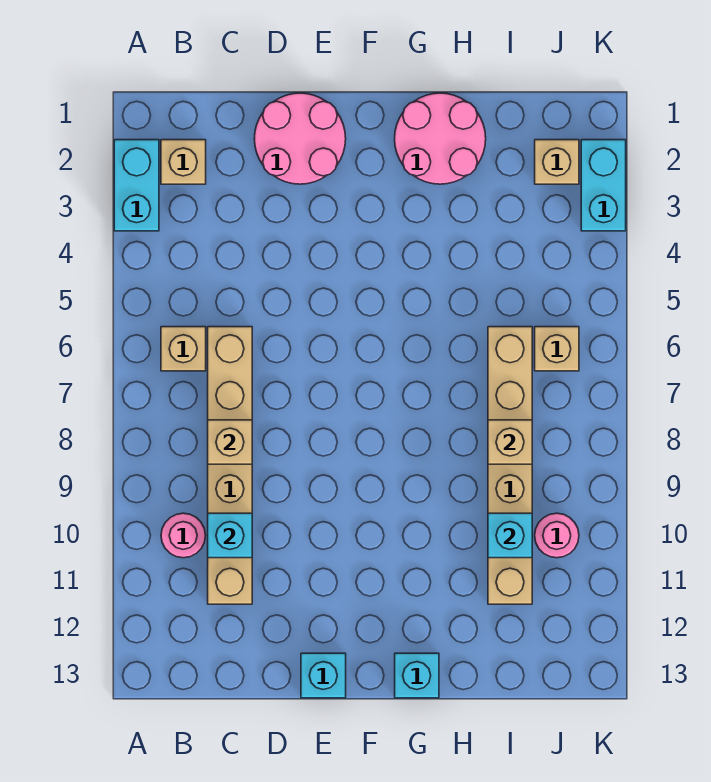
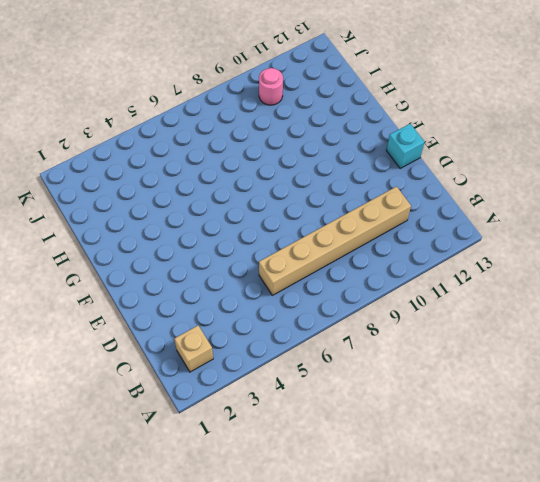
none -> cyan 1x2 brick [114,140,159,231]
none -> tan 1x1 brick [161,327,206,371]
none -> pink 1x1 round brick [161,513,205,558]

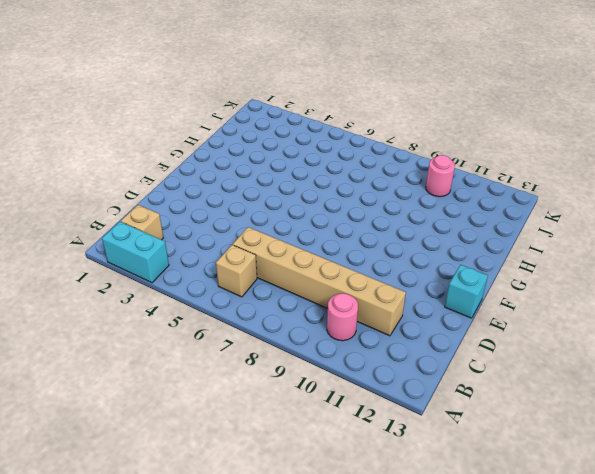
none -> pink 2x2 round brick [254,93,346,184]
none -> pink 2x2 round brick [395,93,486,184]
none -> cyan 1x1 brick [395,653,439,698]

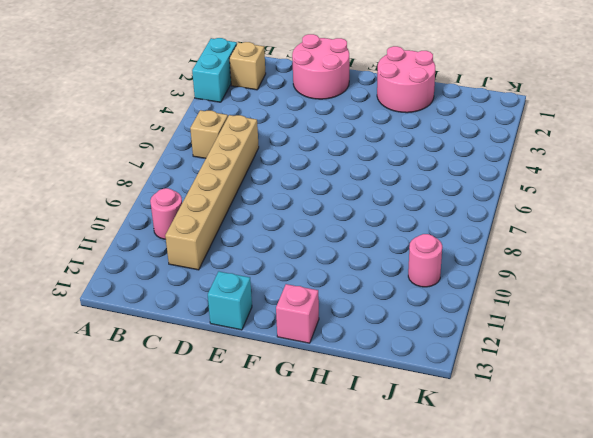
pink 1x1 brick [276,284,319,343] -> cyan 1x1 brick [395,653,439,698]
none -> tan 1x6 brick [488,327,532,604]
none -> tan 1x1 brick [535,140,579,184]
none -> tan 1x1 brick [535,327,579,371]

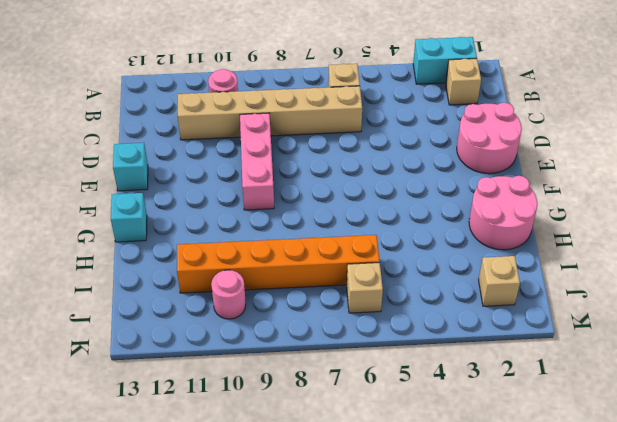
pink 1x3 brick [240,113,274,210] -> none
orange 1x6 brick [177,235,380,293] -> tan 1x6 brick [488,327,532,604]
none -> cyan 1x2 brick [581,140,626,231]
none -> tan 1x1 brick [208,420,252,464]
none -> cyan 1x1 brick [208,513,252,558]

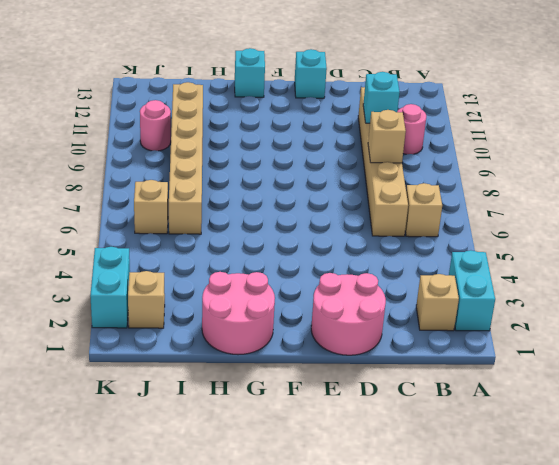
none -> tan 1x1 brick [488,420,532,464]
none -> cyan 1x1 brick [488,513,532,558]

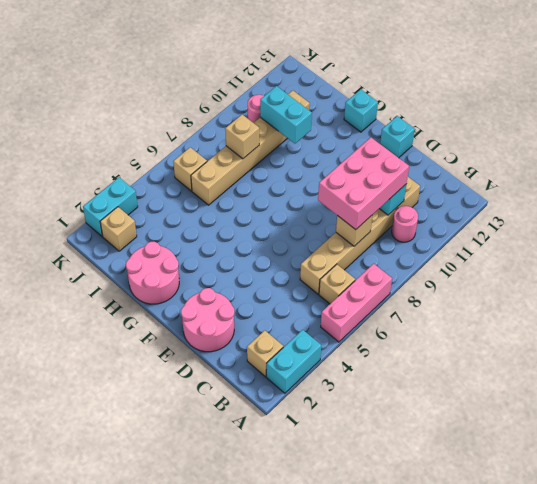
pink 1x3 brick [321,264,392,342] -> none
pink 2x3 brick [318,138,409,230] -> none
cyan 1x2 brick [260,86,312,143] -> cyan 1x1 brick [488,513,532,558]

